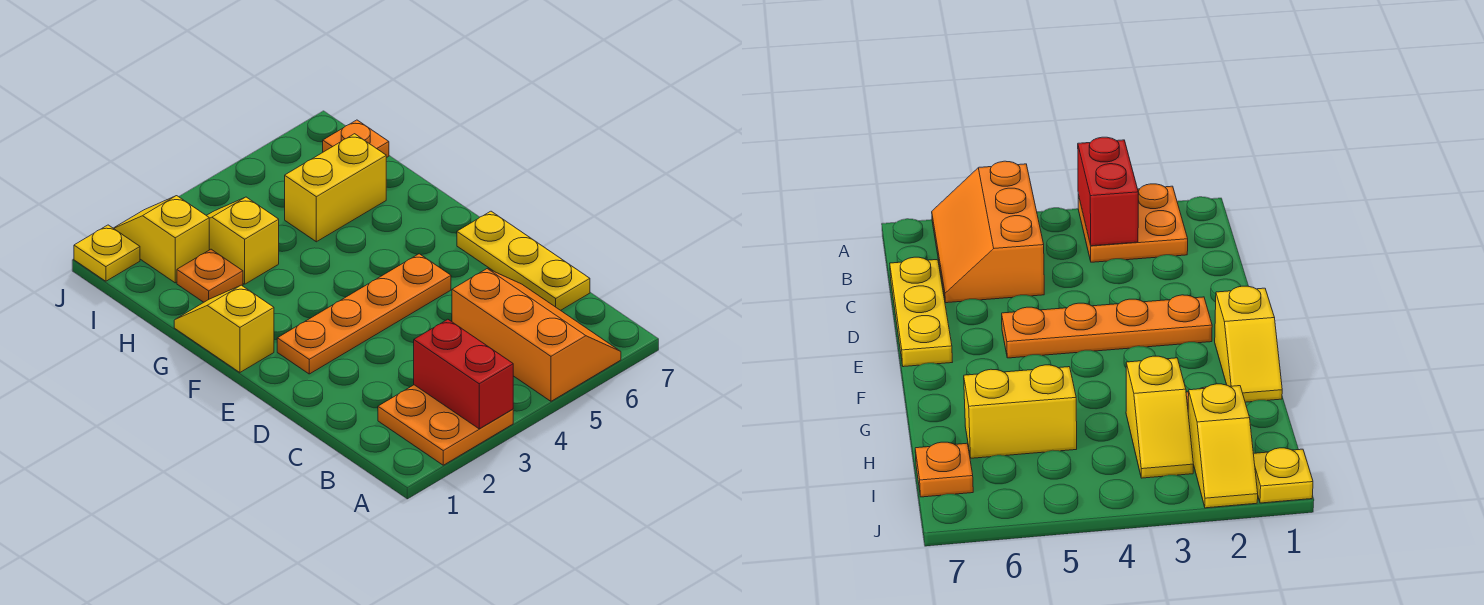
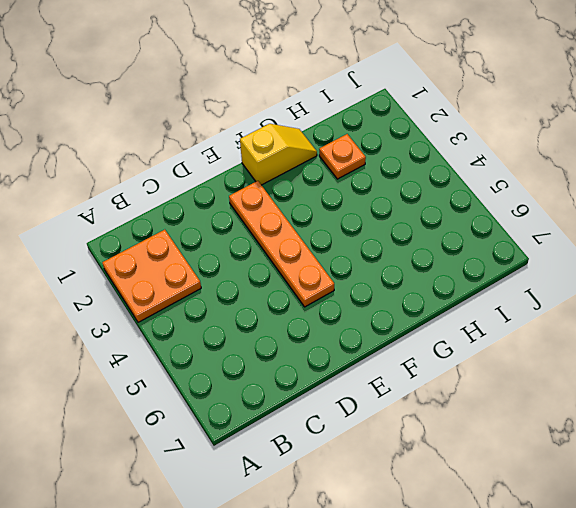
none -> orange 2x3 slope [452,269,621,401]
none -> yellow 1x3 plate [457,211,590,310]
none -> yellow 1x2 slope [206,197,279,284]

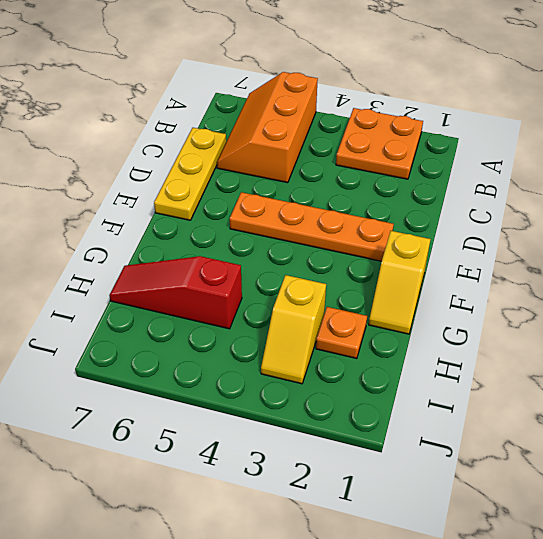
red 1x3 slope [109,256,242,329] -> yellow 1x2 brick [285,134,386,242]
none -> yellow 1x2 slope [114,196,209,283]
none -> orange 1x1 plate [323,120,389,158]
none -> yellow 1x1 plate [74,225,140,281]

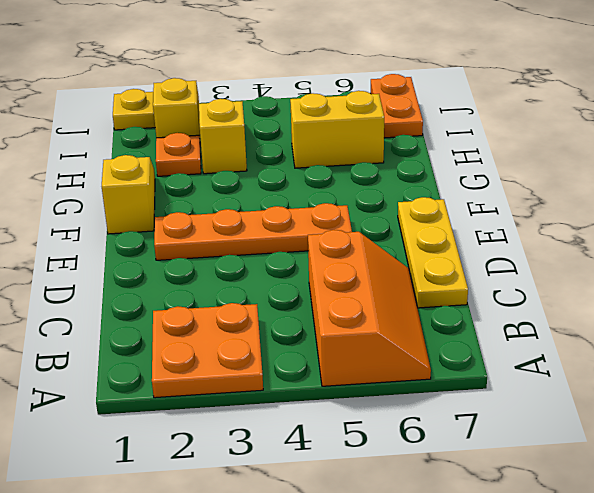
orange 1x2 plate [371,74,423,138] -> orange 1x1 plate [323,120,389,158]
none -> red 1x2 brick [414,319,513,429]

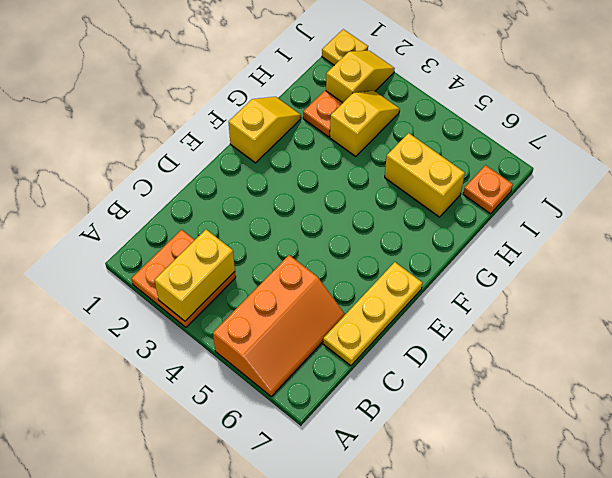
yellow 1x2 brick [155,230,235,321] -> red 1x2 brick [414,319,513,429]
none -> orange 1x4 plate [277,254,451,374]

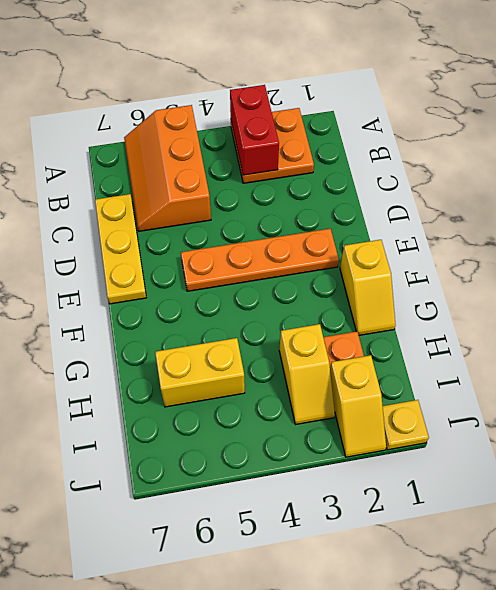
none -> orange 1x1 plate [323,120,389,158]

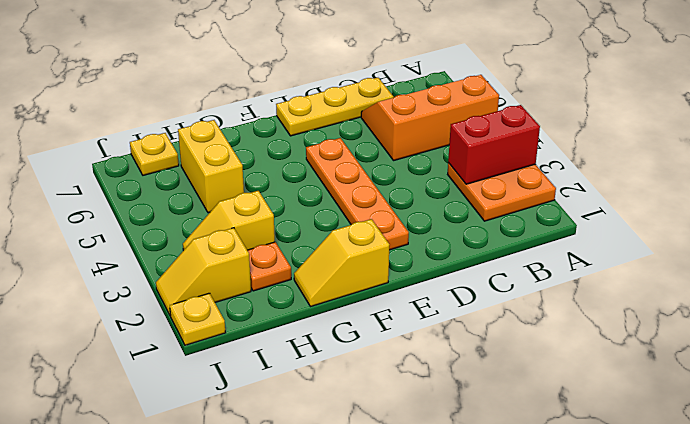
yellow 1x1 plate [130,133,179,175] -> orange 1x1 plate [323,120,389,158]

